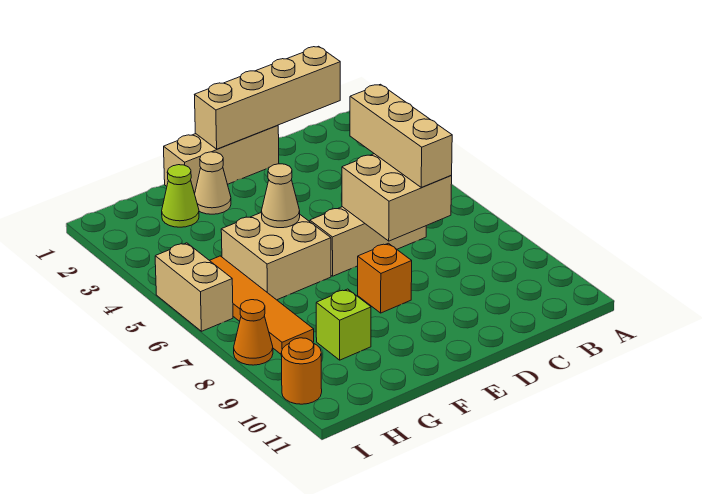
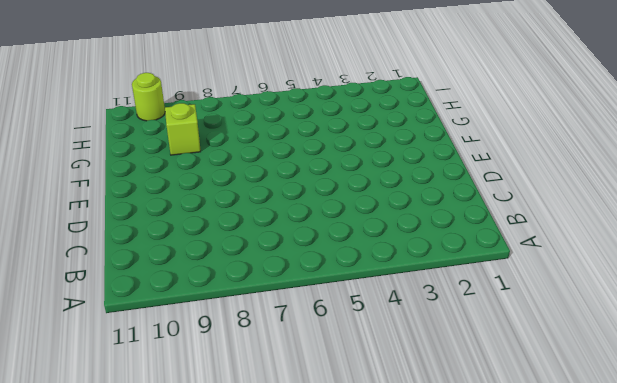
lime 1x1 round brick [132,73,165,121] -> orange 1x1 round brick [281,338,322,404]
none -> tan 1x3 brick [310,207,426,276]
none -> tan 1x3 brick [164,125,279,193]
none -> orange 1x1 brick [358,243,412,313]

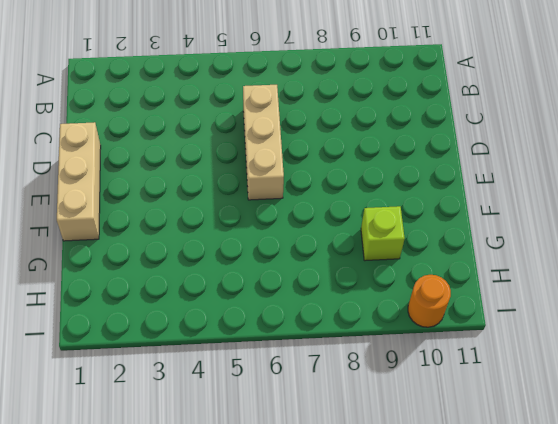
none -> orange 1x1 brick [358,243,412,313]
none -> tan 1x1 cone [195,152,231,214]
none -> tan 2x2 brick [221,213,331,300]

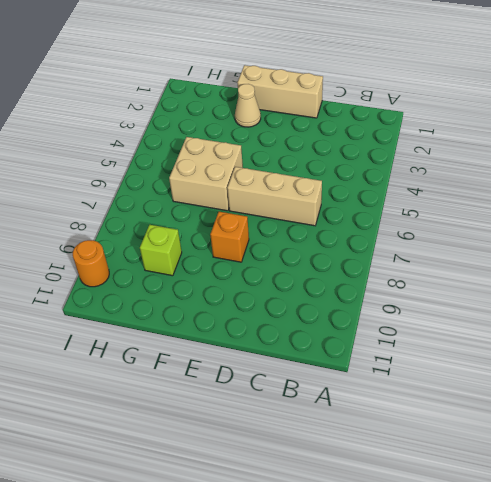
none -> lime 1x1 cone [162,165,199,227]
none -> orange 1x4 tile [209,256,314,354]
none -> tan 1x2 brick [155,243,233,331]

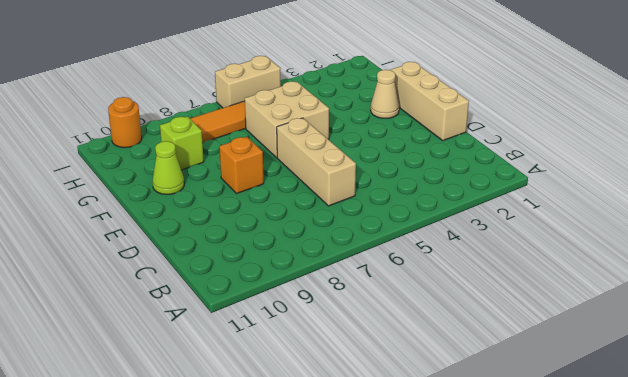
lime 1x1 cone [153,141,184,194] -> lime 1x1 cone moved to [162,165,199,227]
none -> orange 1x1 cone [234,300,273,365]
none -> tan 1x4 brick [195,46,340,149]
none -> tan 2x2 brick [342,154,452,241]

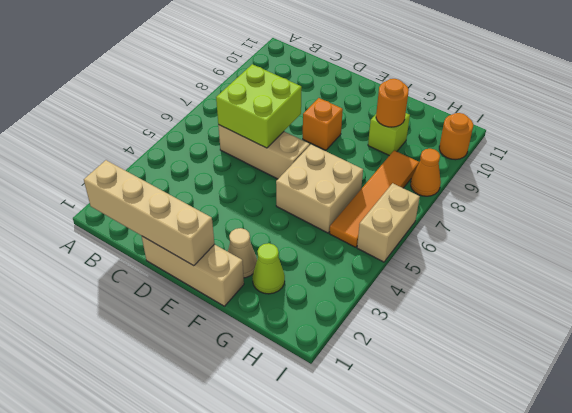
lime 2x2 brick [216,64,302,148] -> tan 2x2 brick [342,154,452,241]
orange 1x1 round brick [376,79,409,127] -> none
none -> tan 1x1 cone [261,164,300,228]
none -> tan 1x3 brick [350,84,452,187]

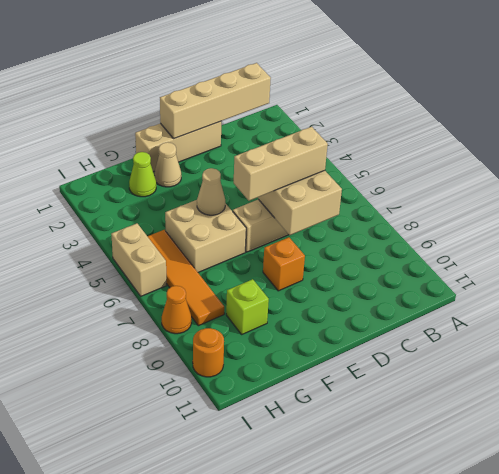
tan 1x3 brick [234,127,328,201] -> tan 1x3 brick turned to [350,84,452,187]

